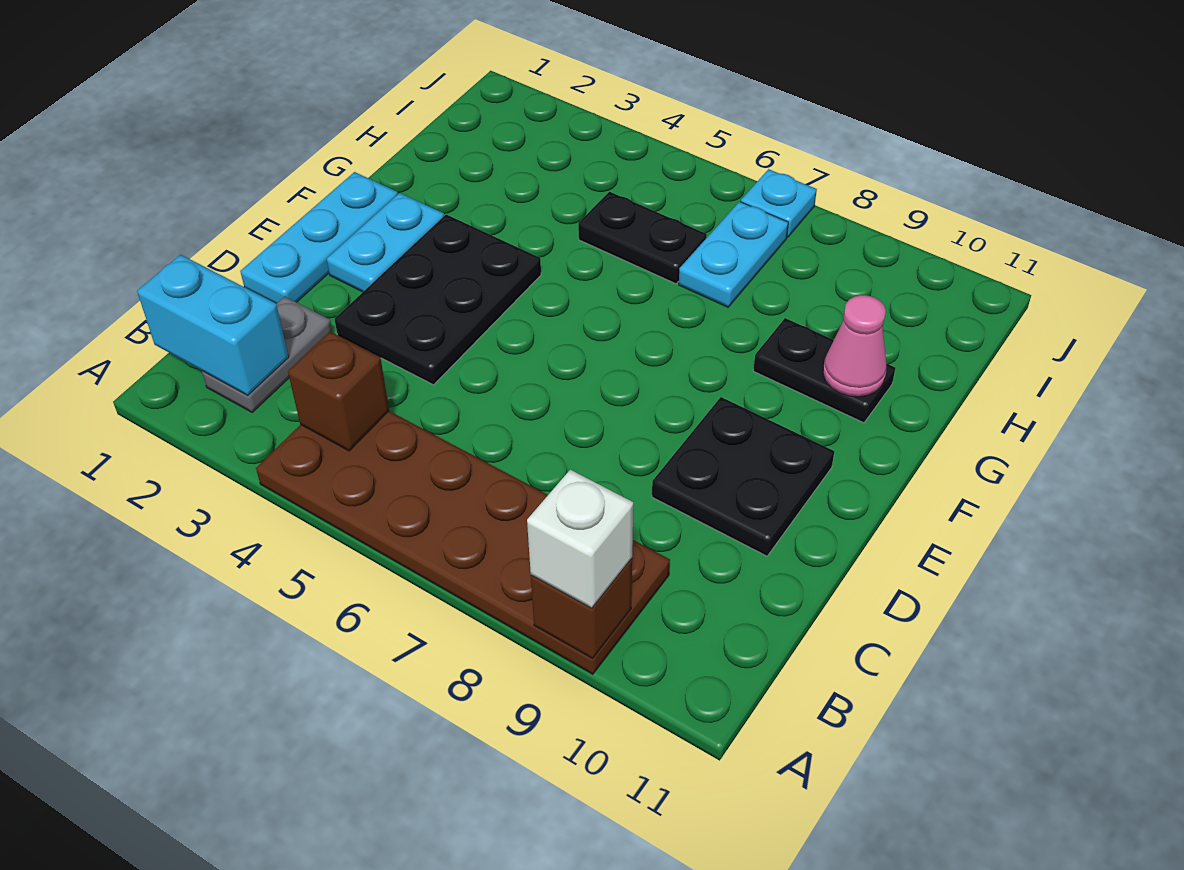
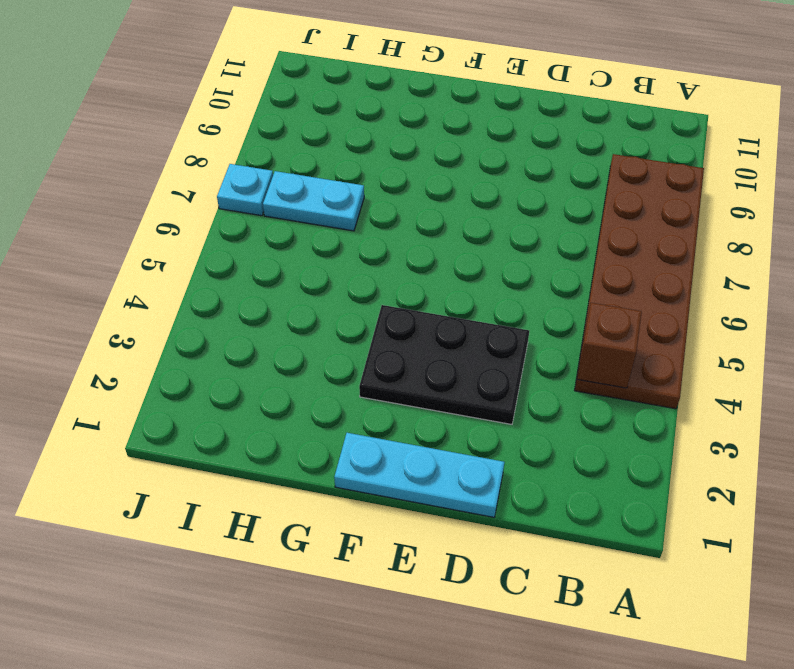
none -> grey 1x2 plate [202,296,332,412]
none -> black 2x2 plate [652,397,834,556]
none -> cyan 1x2 plate [327,193,444,292]

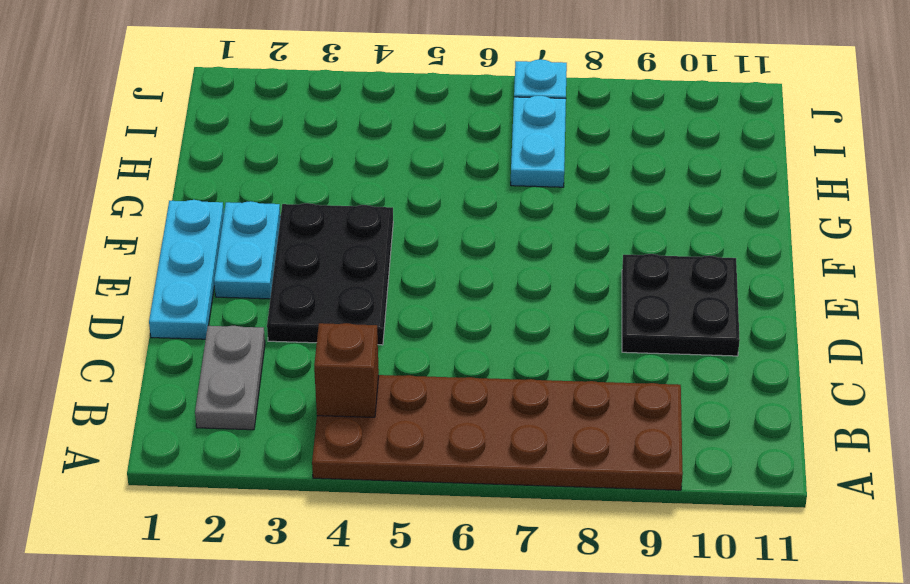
none -> black 1x2 plate [753,318,895,423]
none -> black 1x2 plate [578,192,707,284]
none -> brown 1x1 brick [531,559,632,659]

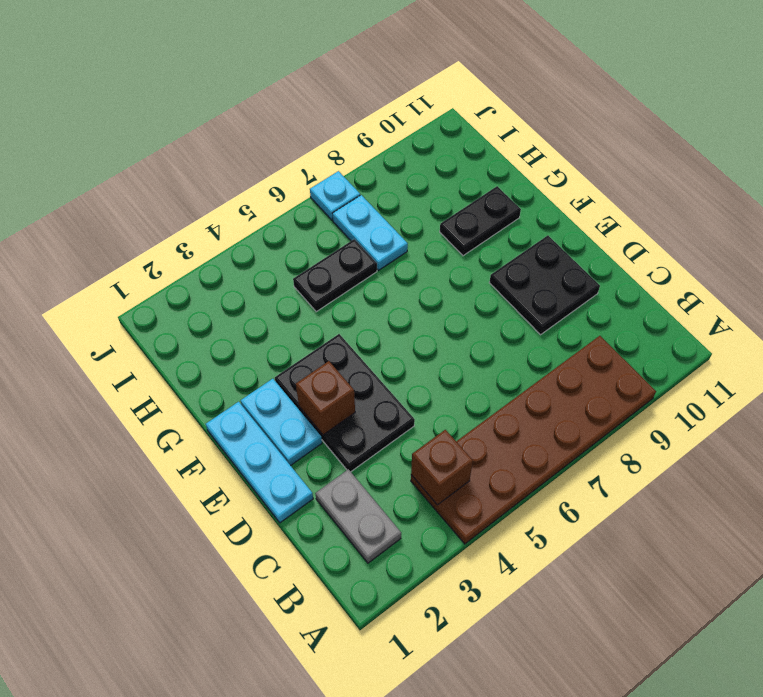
brown 1x1 brick [296,361,355,435] -> brown 1x1 brick moved to [531,559,632,659]
none -> cyan 1x2 brick [137,255,289,396]
none -> pink 1x1 cone [823,295,886,397]
none -> white 1x1 brick [527,470,633,608]

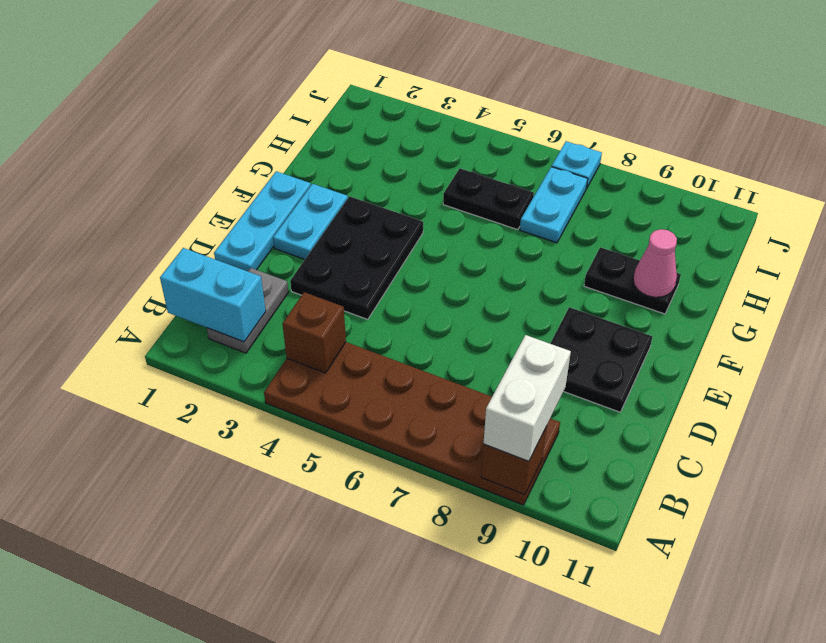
white 1x2 brick [483,335,571,461] -> white 1x1 brick [527,470,633,608]

